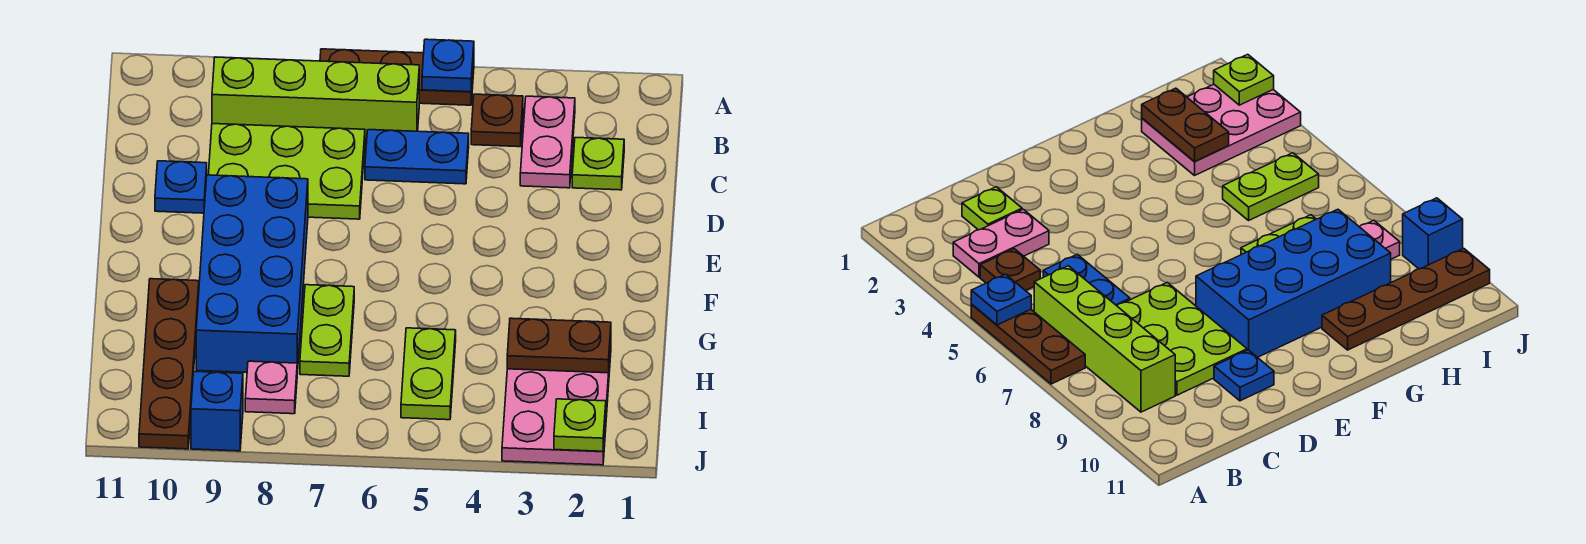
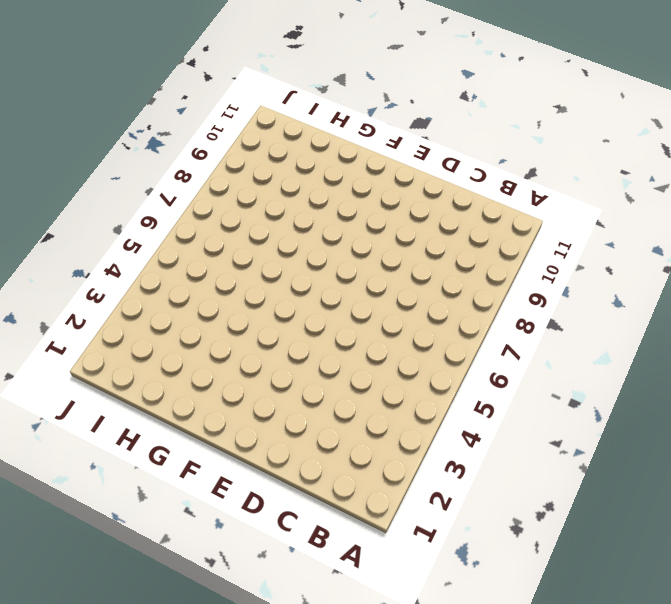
none -> brown 1x3 plate [320,49,474,105]
none -> pink 1x2 plate [520,96,575,188]
none -> brown 1x1 plate [471,94,523,147]

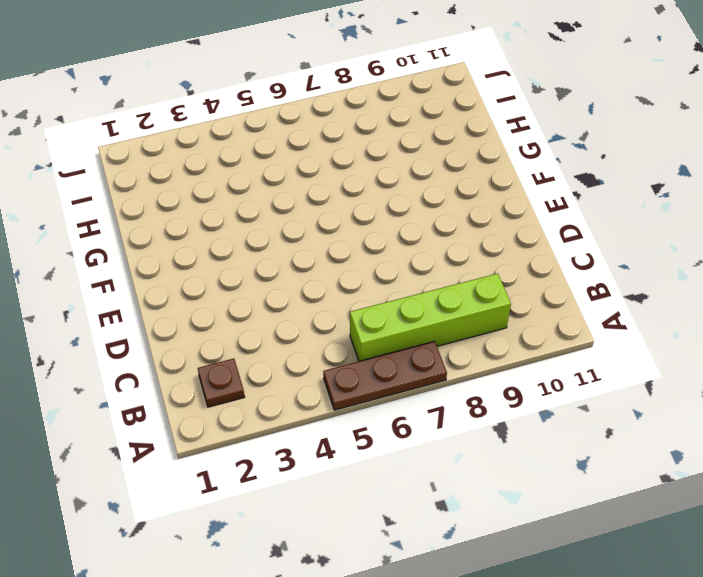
brown 1x1 plate [198,358,245,407] -> brown 1x1 plate moved to [471,94,523,147]
none -> pink 1x2 plate [520,96,575,188]
none -> lime 1x1 plate [572,138,624,190]
none -> blue 1x2 plate [365,130,469,184]

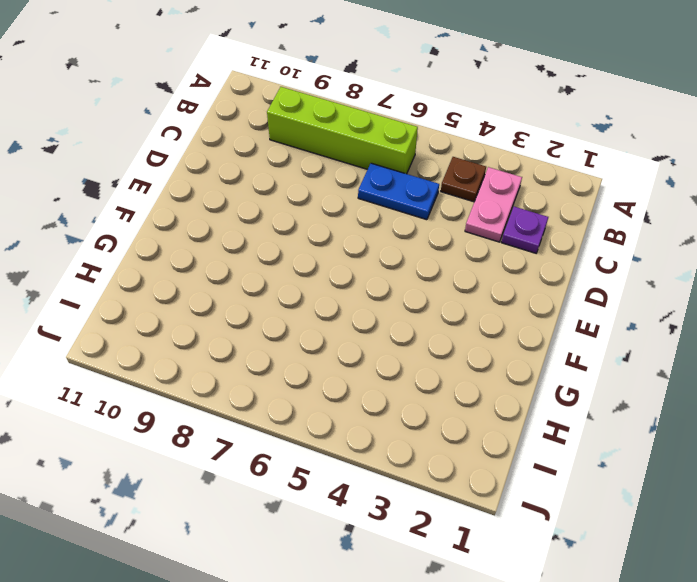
purple 1x1 plate [501,207,548,253] -> lime 1x1 plate [572,138,624,190]
none -> brown 1x3 plate [320,49,474,105]
none -> lime 2x3 plate [208,124,365,219]
none -> blue 1x1 plate [155,161,207,213]

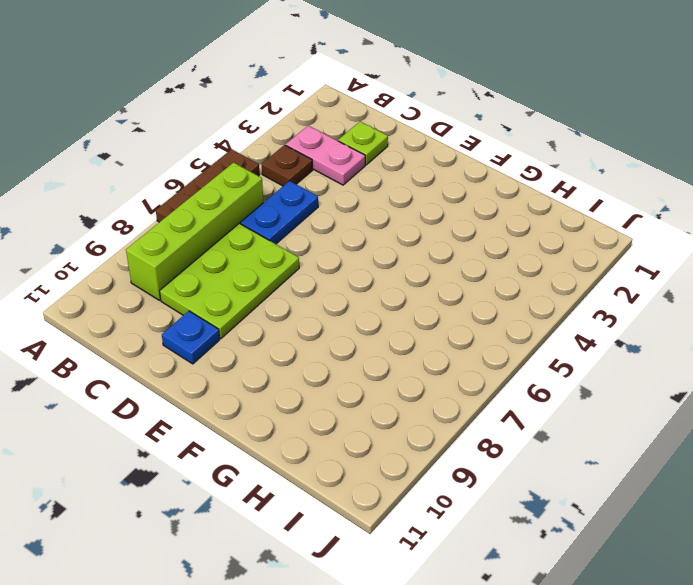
none -> blue 2x4 brick [196,175,308,373]
none -> lime 1x2 plate [300,285,354,376]
none -> brown 1x4 plate [139,279,199,449]

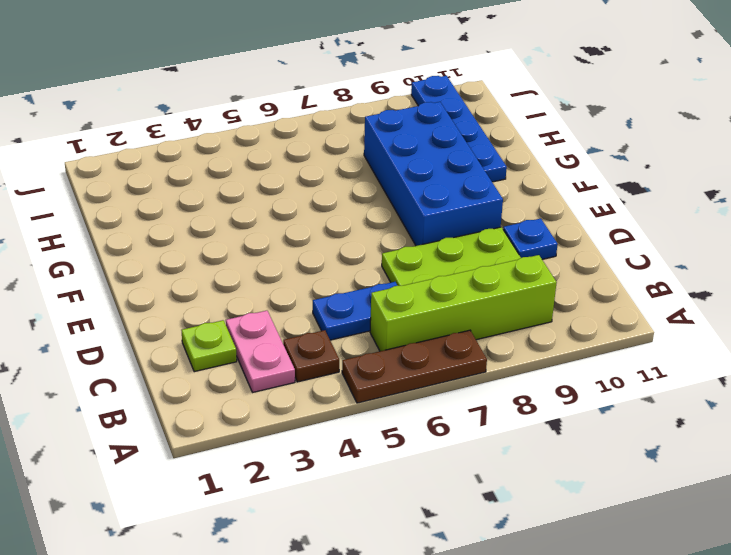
blue 1x4 plate [411,76,507,182] -> brown 1x4 plate [139,279,199,449]
none -> lime 1x2 plate [300,285,354,376]
none -> pink 2x3 plate [502,344,611,465]
none -> lime 1x2 plate [401,328,456,420]

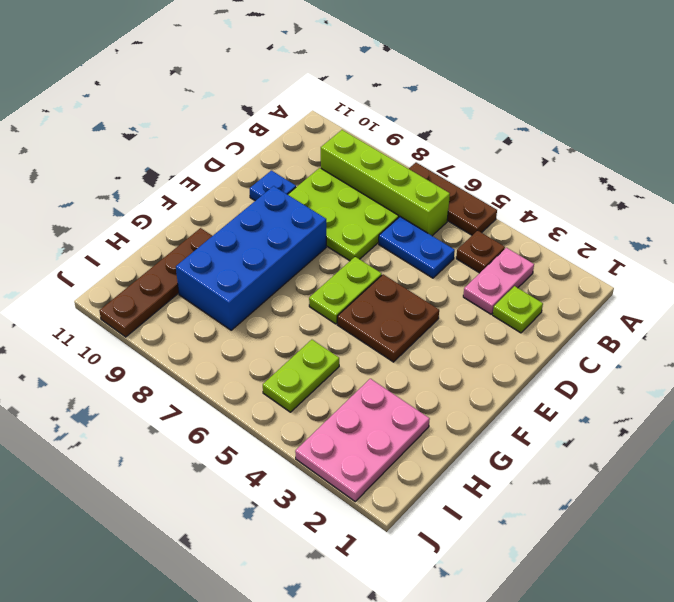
brown 2x2 plate [337,274,439,362] -> none
lime 1x2 plate [309,257,382,324] -> lime 1x2 plate moved to [300,285,354,376]
none -> pink 1x1 plate [245,361,297,414]
none -> blue 1x1 brick [191,371,243,451]
none -> blue 1x1 plate [422,39,474,92]

